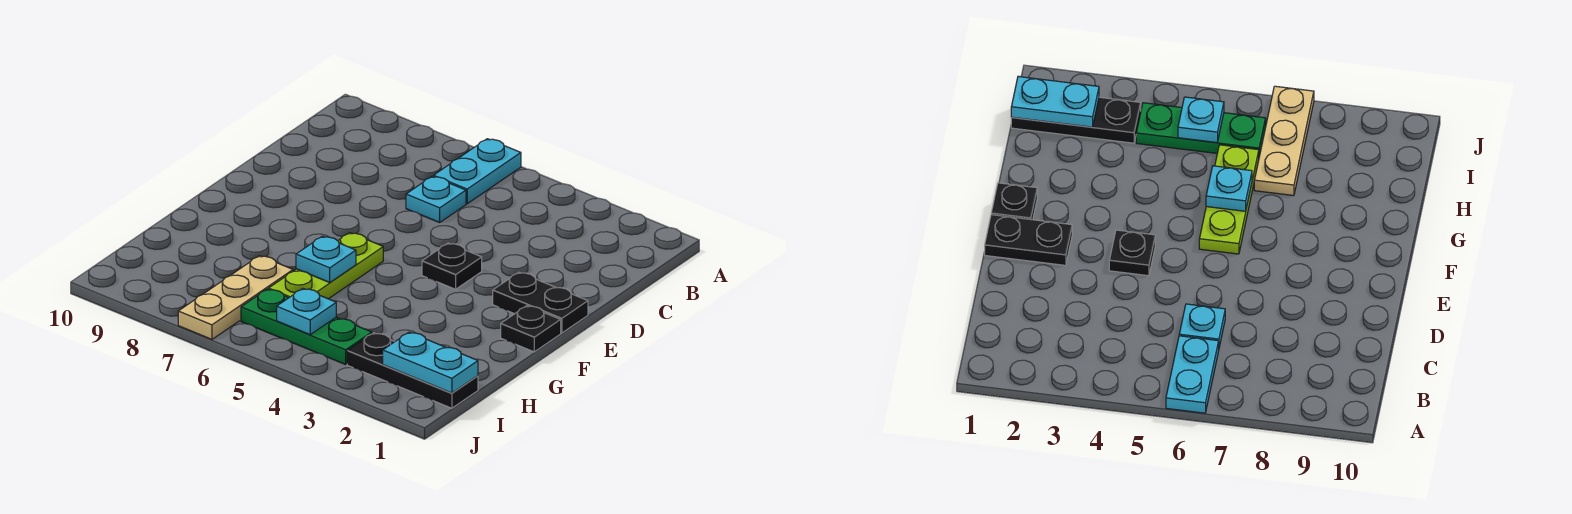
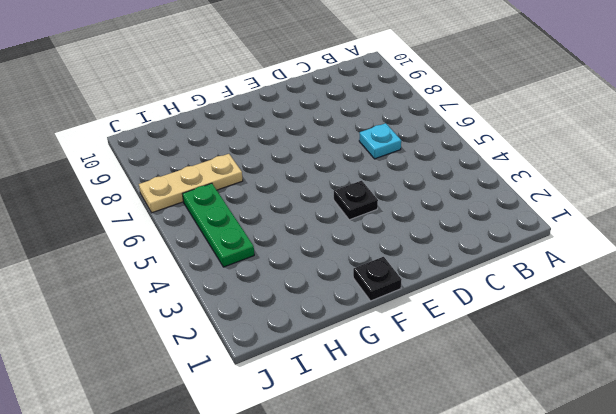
none -> cyan 1x2 plate [434,139,521,204]
none -> black 1x2 plate [493,272,588,333]
none -> lime 1x3 plate [269,233,383,299]

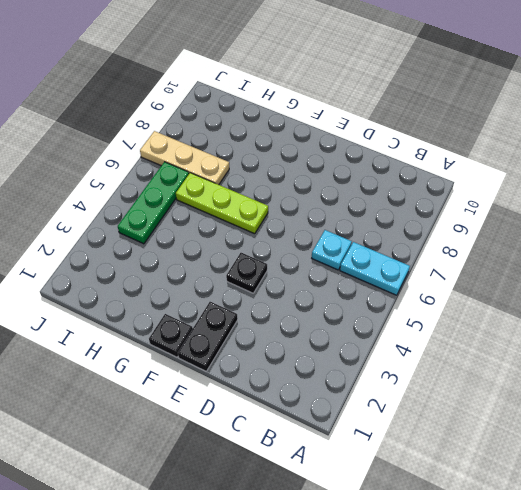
none -> black 1x3 plate [347,333,478,408]
none -> cyan 1x1 plate [296,236,356,282]
none -> cyan 1x2 plate [383,332,478,393]

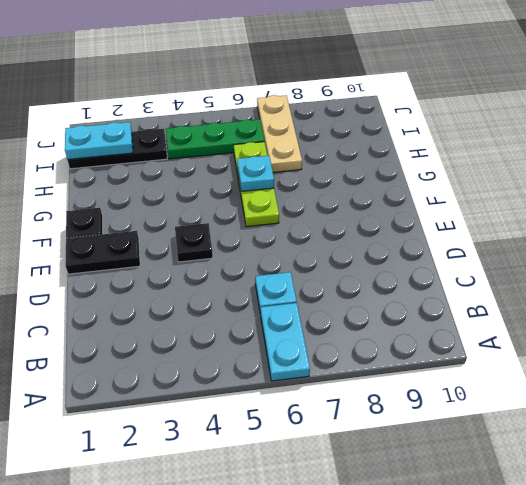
none -> cyan 1x1 plate [277,289,336,335]

